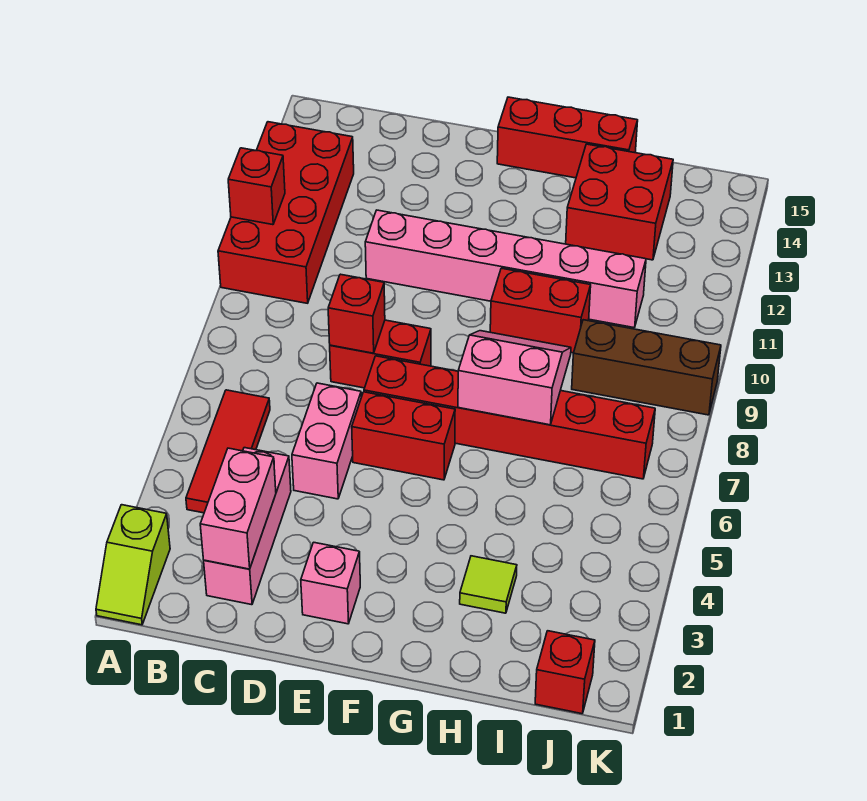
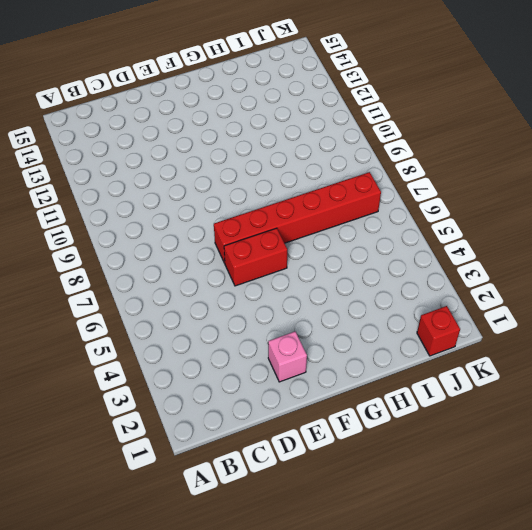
none -> lime 1x2 slope [96,505,170,625]
none -> red 2x4 brick [218,122,354,303]
none -> red 1x3 tile [186,390,270,513]

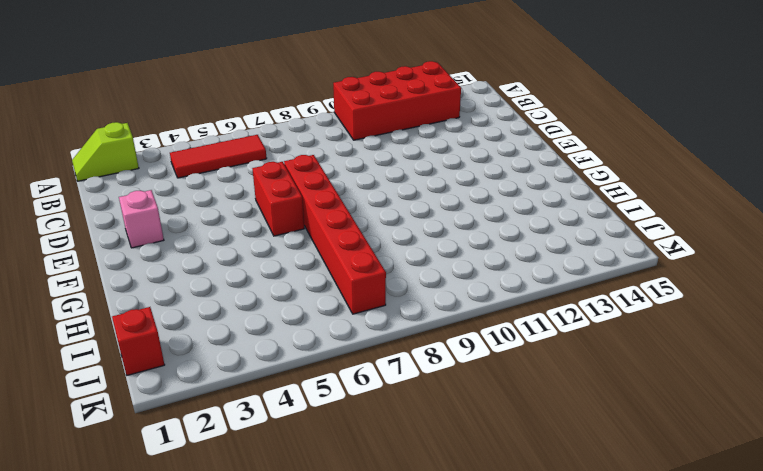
none -> pink 1x3 brick [204,448,291,605]
none -> pink 1x2 brick [292,383,361,499]
none -> red 1x2 brick [330,320,431,388]

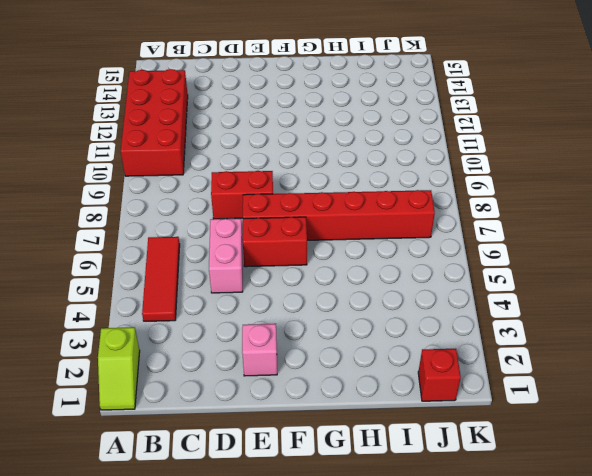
none -> pink 1x3 brick [204,448,291,605]
none -> pink 1x6 brick [365,210,646,328]
none -> red 1x3 brick [497,97,638,178]

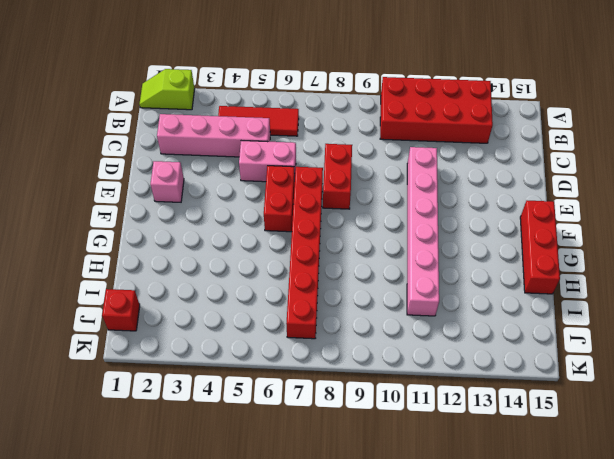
pink 1x4 brick [157,114,270,157] -> pink 1x3 brick [204,448,291,605]
none -> red 1x2 brick [490,268,591,353]
none -> lime 1x1 tile [460,556,517,613]
none -> red 2x2 brick [566,144,673,260]

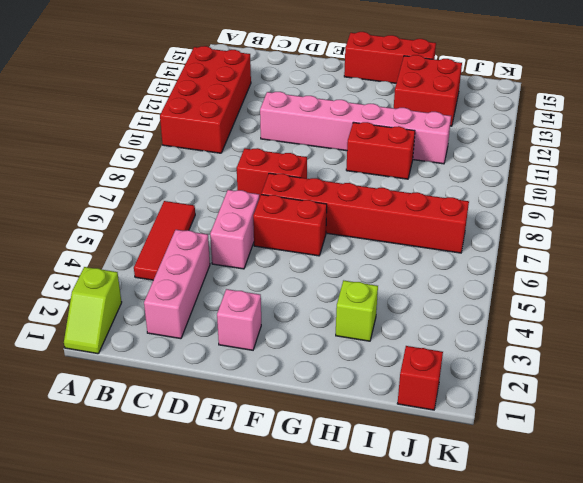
lime 1x1 brick [336,280,378,341] -> lime 1x1 tile [460,556,517,613]
none -> brown 1x3 brick [572,320,721,415]
none -> red 1x1 brick [228,148,285,225]
none -> pink 1x2 brick [200,448,276,569]

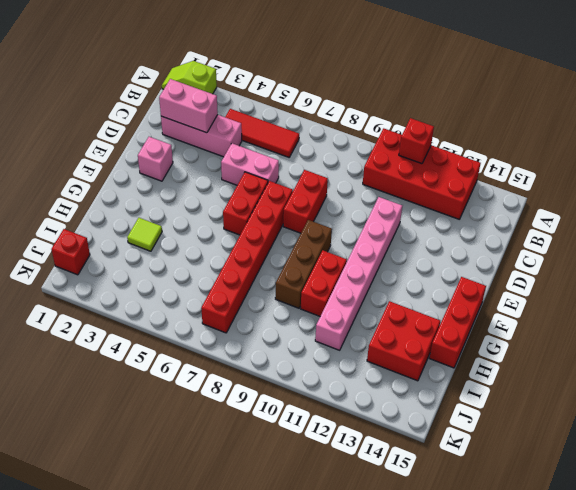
brown 1x3 brick [275,220,332,308] -> brown 1x3 brick moved to [572,320,721,415]
none -> red 1x1 brick [328,274,385,353]
none -> pink 2x2 slope [458,331,571,425]

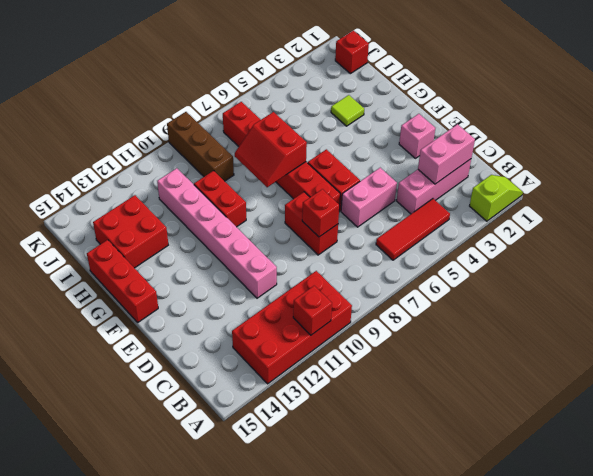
red 2x2 slope [235,112,307,187] -> pink 2x2 slope [458,331,571,425]

